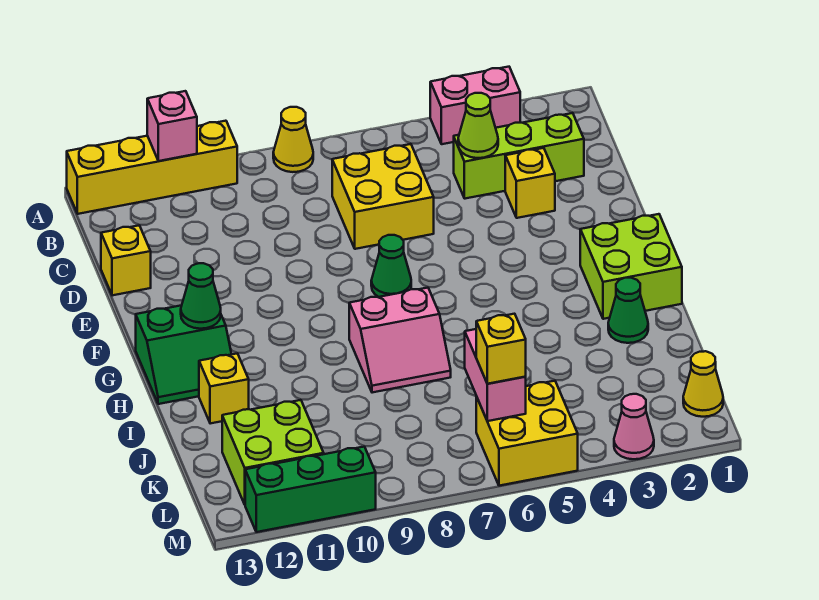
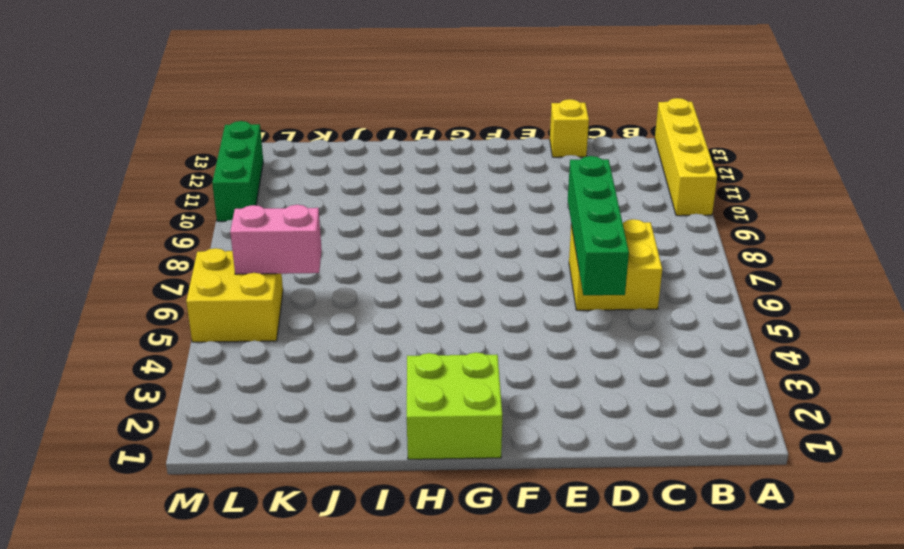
green 1x4 brick [568,156,629,295] -> none
none -> pink 1x2 brick [430,67,520,144]
none -> yellow 1x1 cone [273,107,313,172]
none -> lime 1x3 brick [454,113,584,199]

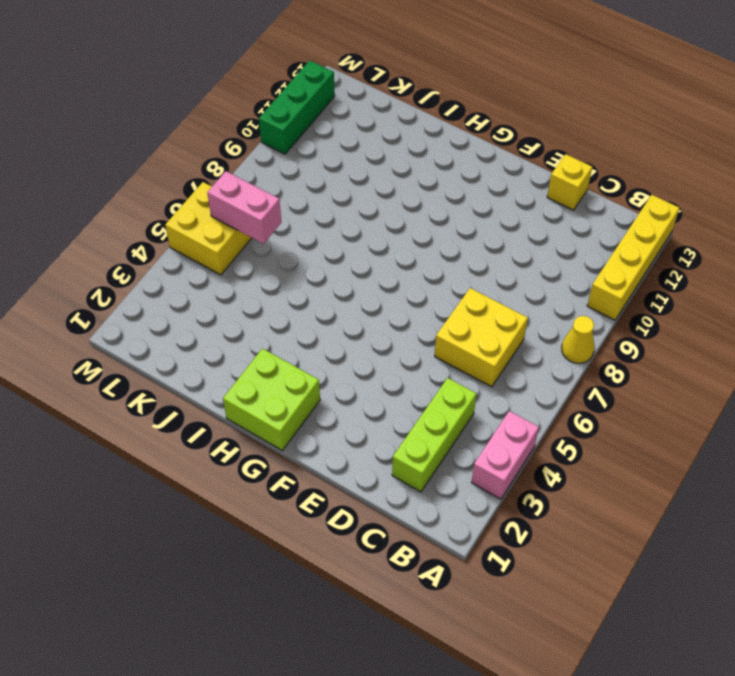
none -> yellow 1x1 brick [505,148,555,218]
none -> green 1x1 cone [371,235,411,297]
none -> green 2x2 slope [136,305,232,404]

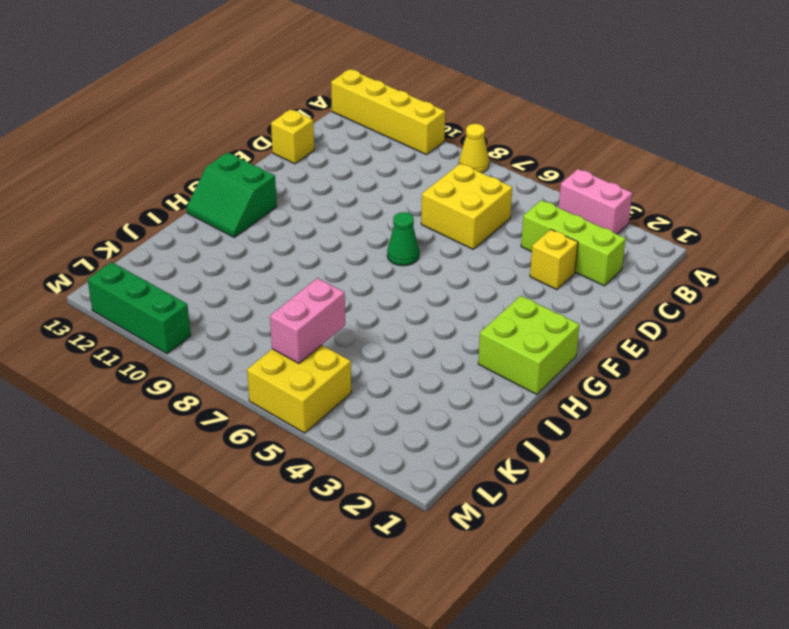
none -> pink 2x2 slope [349,288,451,393]
none -> green 1x1 cone [608,278,648,343]
none -> yellow 1x1 brick [199,353,249,424]

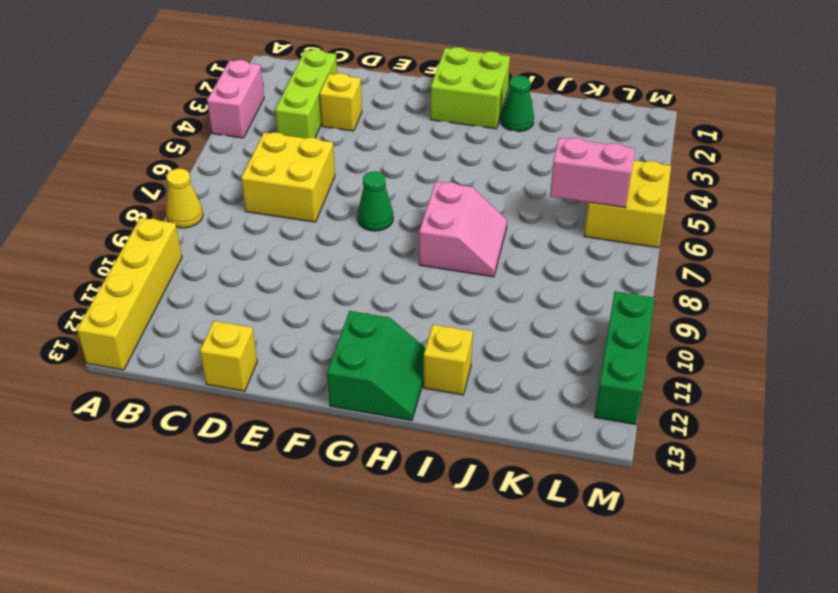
none -> lime 2x2 brick [222,400,324,504]
none -> yellow 1x1 cone [683,351,723,417]
none -> pink 1x1 cone [614,394,654,459]

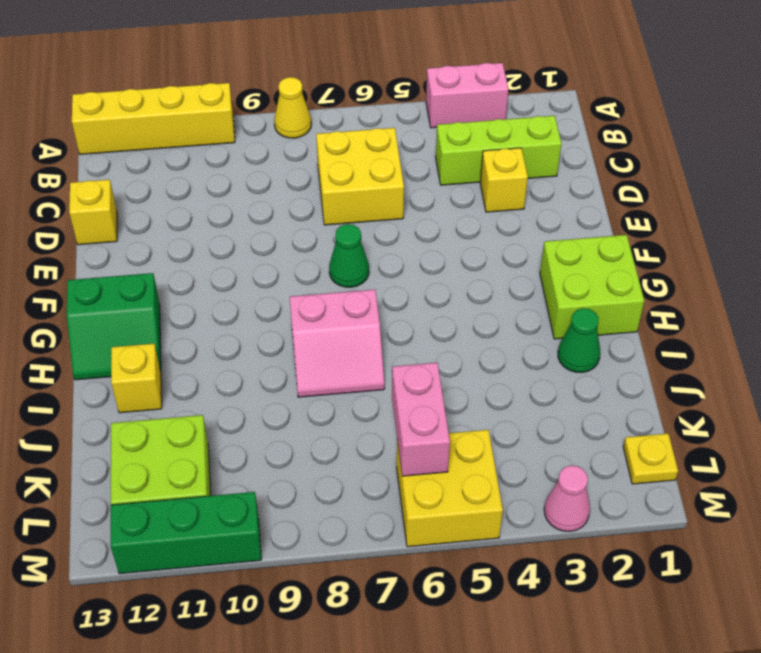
yellow 1x1 plate [623,433,678,484] -> yellow 1x1 cone [683,351,723,417]
none -> pink 1x1 brick [147,91,197,161]
none -> lime 1x1 cone [458,93,498,158]
none -> green 1x1 cone [181,263,221,329]

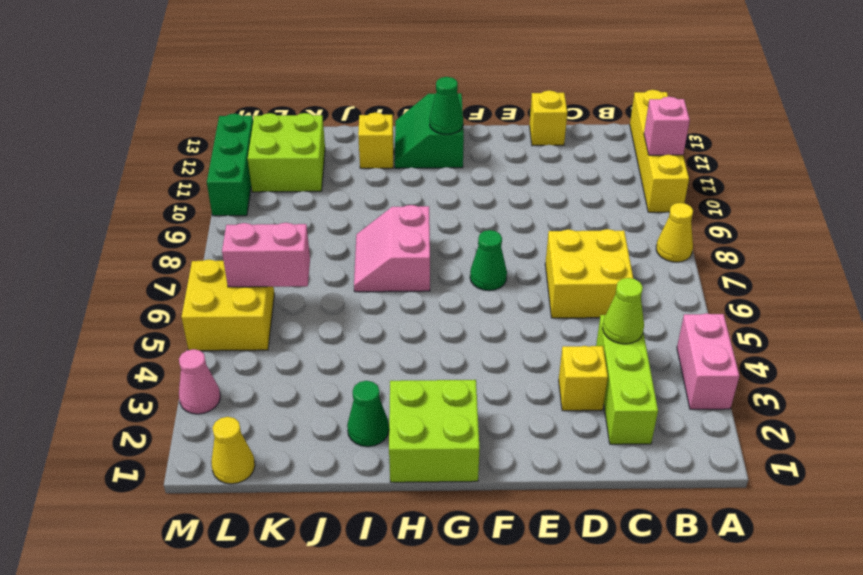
none -> yellow 1x1 brick [476,314,526,384]

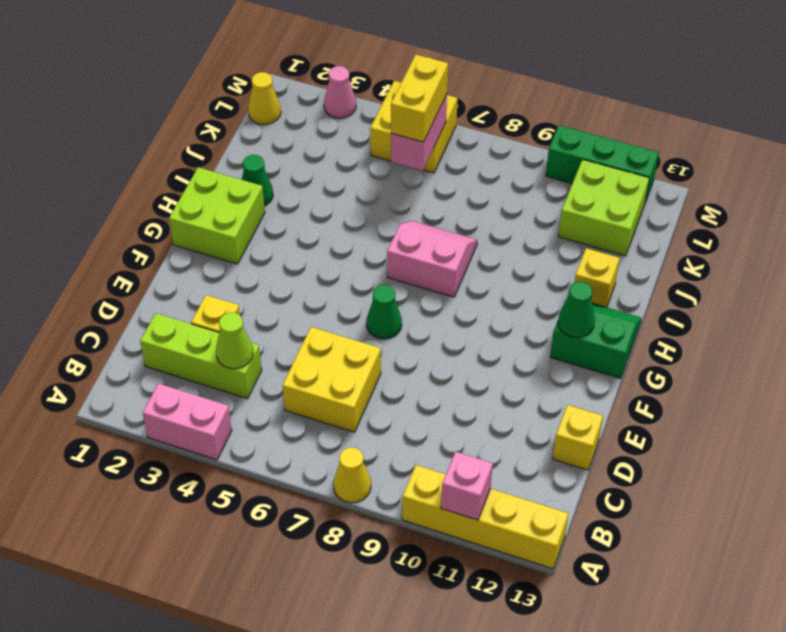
yellow 1x2 brick [391,55,448,142] -> yellow 1x1 brick [476,314,526,384]

